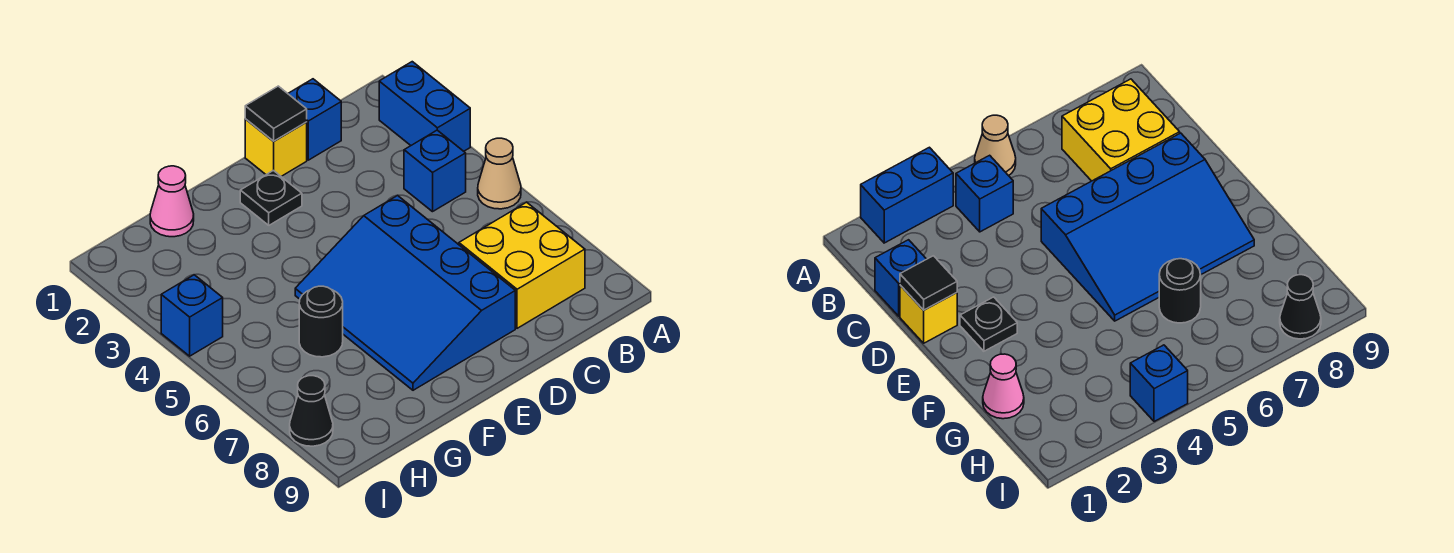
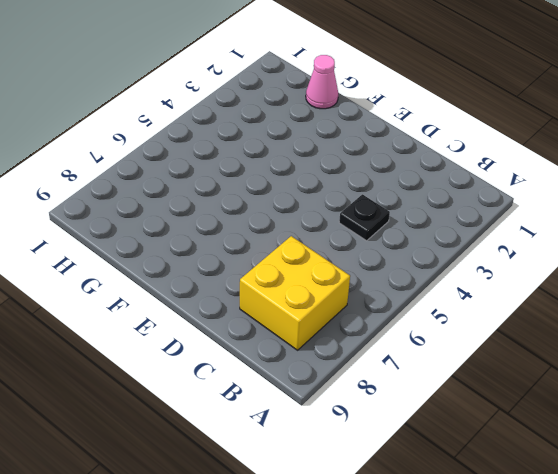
black 1x1 plate [339,194,390,241] -> black 1x1 plate moved to [240,170,302,225]
none -> blue 1x2 brick [379,62,470,151]
none -> tan 1x1 cone [478,138,521,209]
none -> blue 1x1 brick [404,130,466,212]

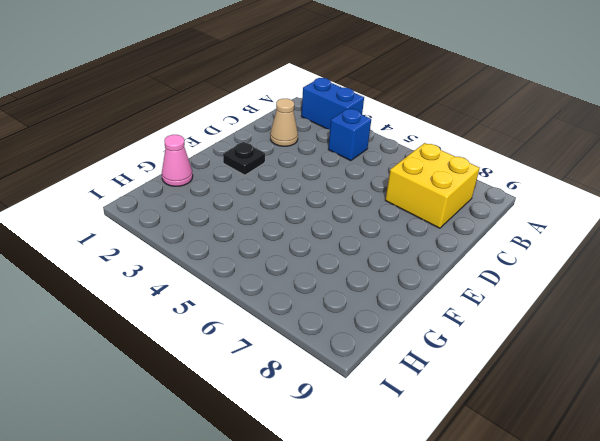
tan 1x1 cone [270,99,298,146] -> tan 1x1 cone moved to [478,138,521,209]
none -> blue 1x1 brick [288,79,341,160]
none -> yellow 1x1 brick [245,119,307,176]
none -> blue 3x4 slope [295,195,515,390]

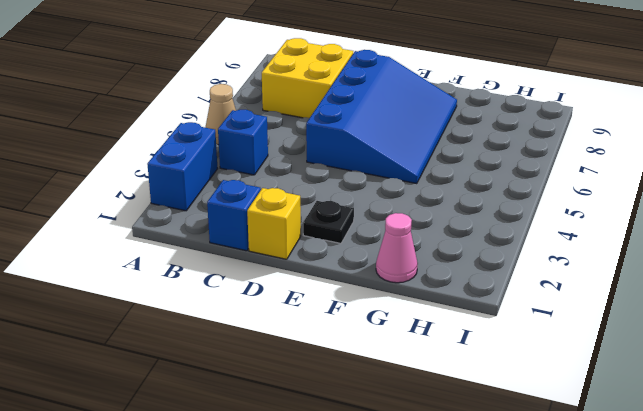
none -> black 1x1 round brick [299,286,343,357]
none -> blue 1x1 brick [161,275,223,356]
none -> black 1x1 cone [290,376,333,446]

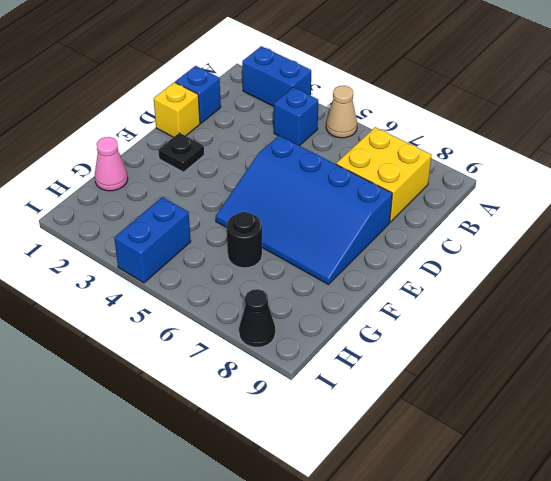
blue 1x2 brick [114,197,191,283] -> blue 1x1 brick [161,275,223,356]
none -> black 1x1 tile [245,86,307,141]

